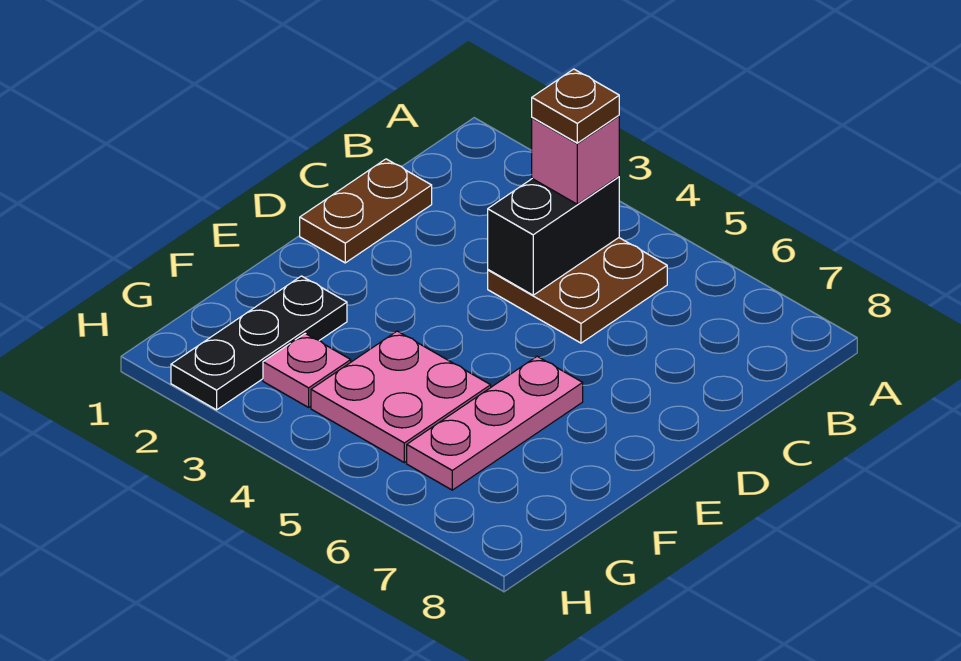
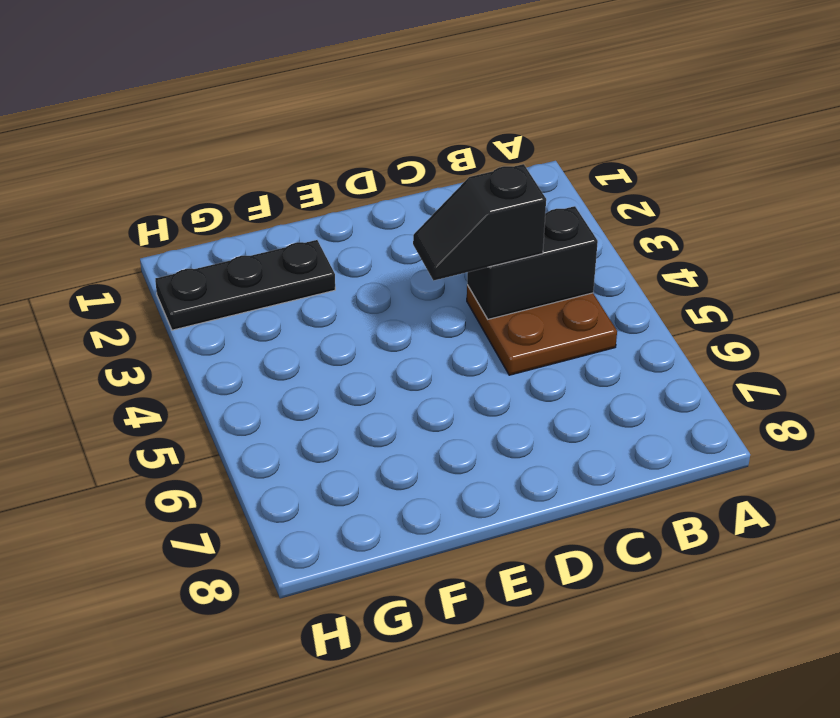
black 1x2 slope [413,164,546,281] -> none
none -> brown 1x2 plate [300,159,432,263]
none -> pink 1x3 plate [407,356,583,490]

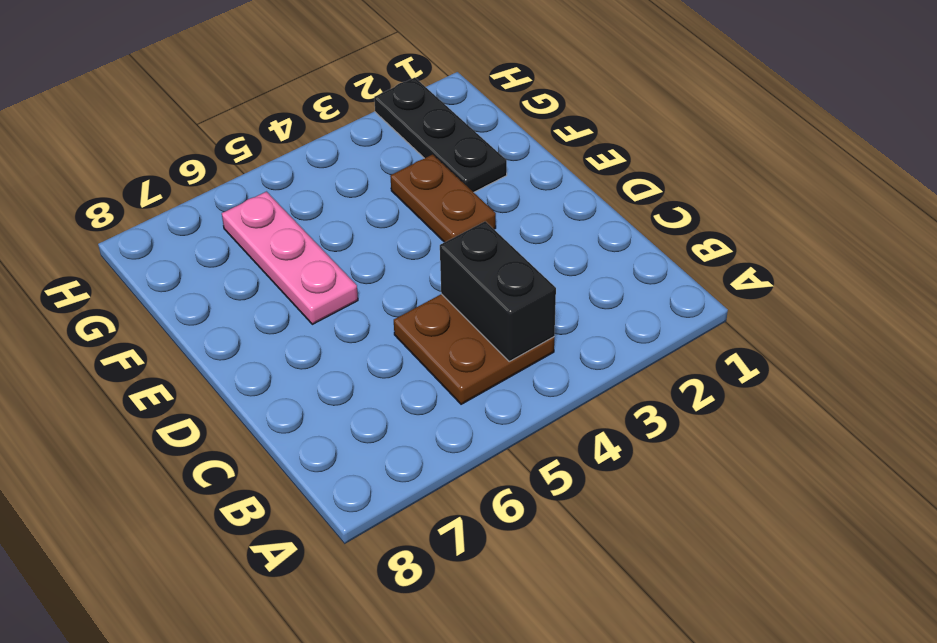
brown 1x2 plate [390,154,496,242] -> brown 1x2 plate moved to [300,159,432,263]
none -> pink 2x2 plate [311,331,491,463]
none -> pink 1x1 plate [263,334,351,407]

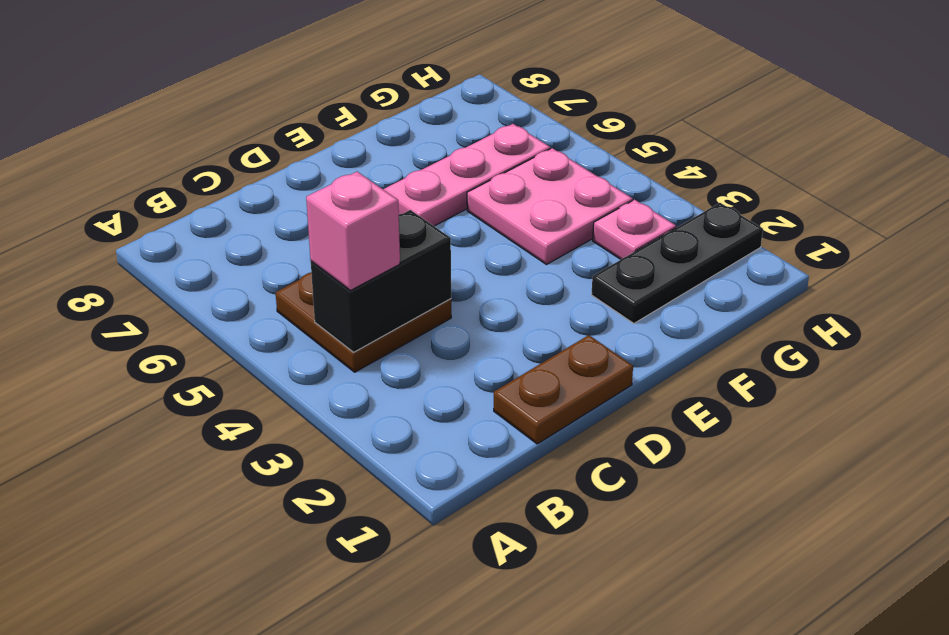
none -> brown 1x1 plate [532,69,619,143]

